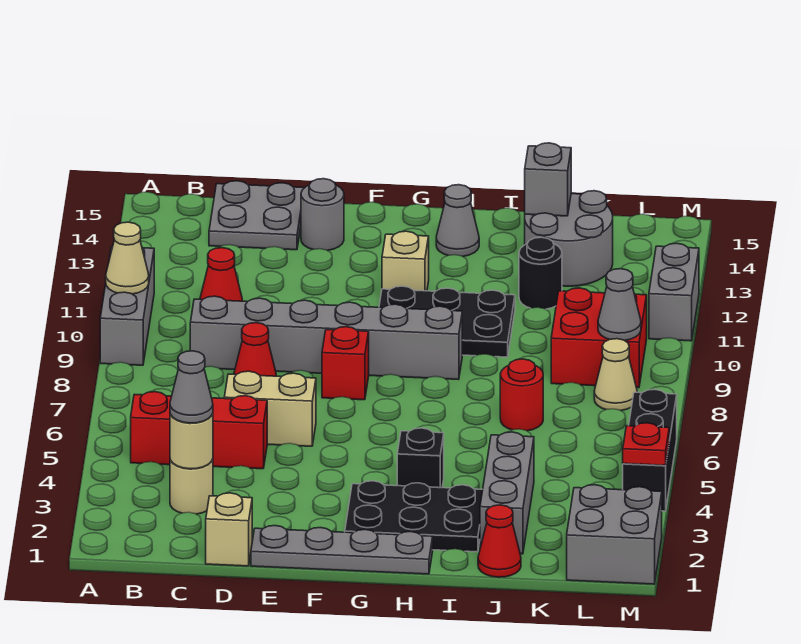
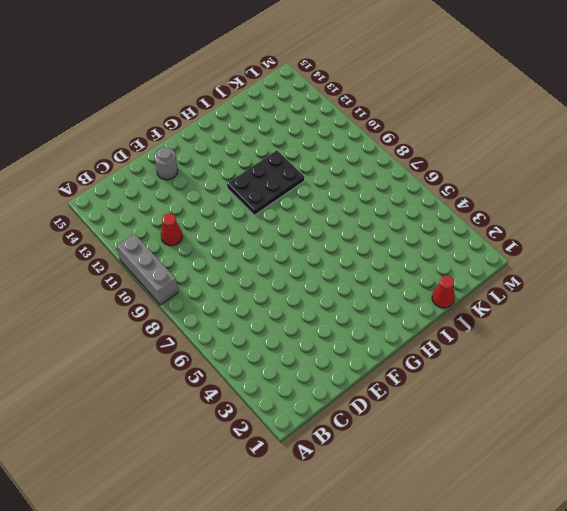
none -> red 1x3 brick [131,392,267,469]
none -> tan 1x1 round brick [170,459,213,514]
none -> grey 1x6 brick [190,296,462,380]
none -> grey 2x2 plate [209,181,304,250]

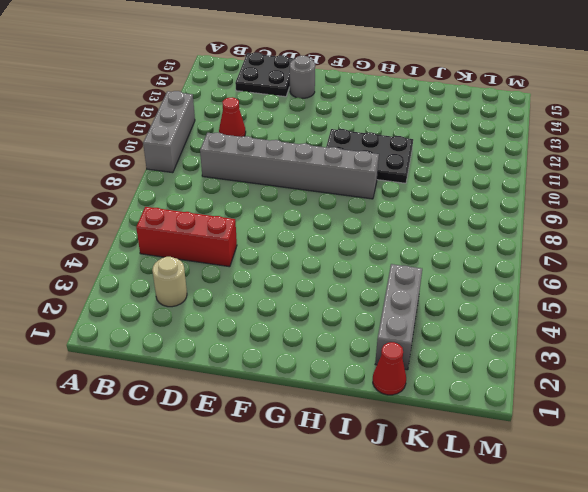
black 2x2 plate [235,52,295,97] -> grey 2x2 plate [209,181,304,250]
none -> tan 1x1 brick [206,493,252,566]
none -> tan 1x2 brick [224,371,316,446]
none -> red 1x1 cone [234,323,276,376]
none -> grey 1x4 plate [251,526,433,574]

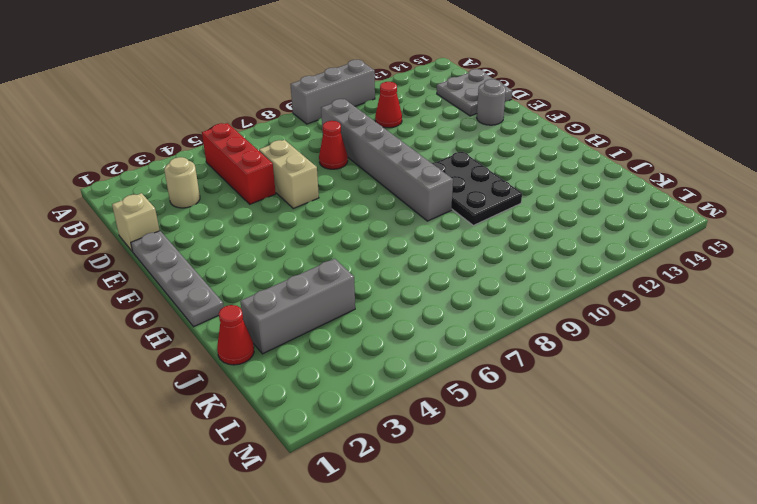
none -> red 1x1 brick [322,327,369,400]
none -> black 2x3 plate [345,481,483,552]
none -> tan 1x1 brick [382,231,429,291]
none -> black 1x1 brick [397,428,444,488]

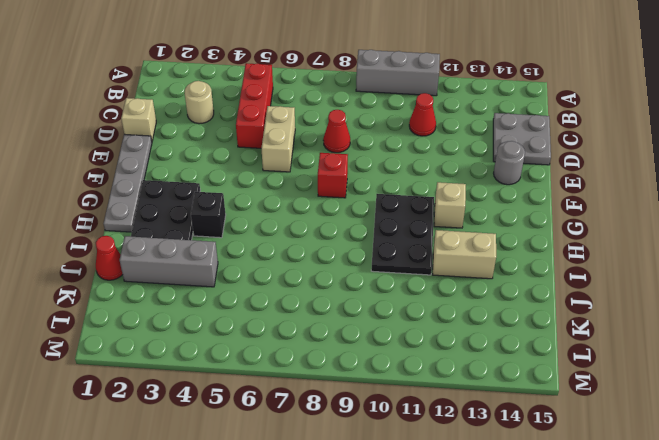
tan 1x2 brick [433,230,496,279] -> none
none -> grey 1x6 brick [190,296,462,380]
none -> grey 1x1 cone [436,185,479,256]
none -> red 1x1 round brick [500,359,543,431]
none -> black 1x1 round brick [519,237,562,309]

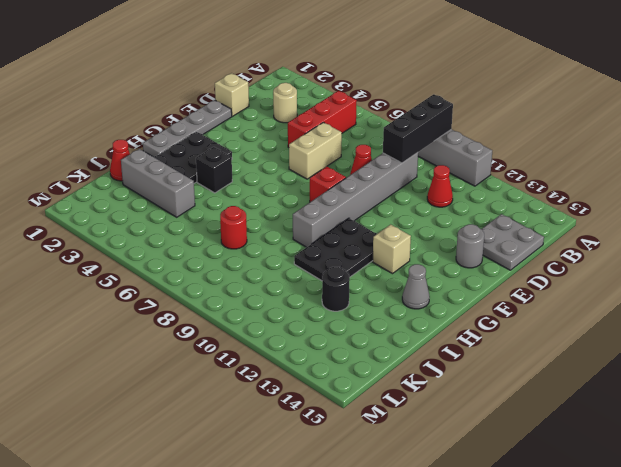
black 1x3 brick [383,94,453,163] -> black 1x3 brick turned to [623,389,677,511]
none -> grey 2x2 round brick [525,191,613,286]
none -> red 2x2 brick [551,288,647,388]
none -> grey 2x2 brick [567,485,662,584]
none -> tan 1x1 cone [594,339,637,411]

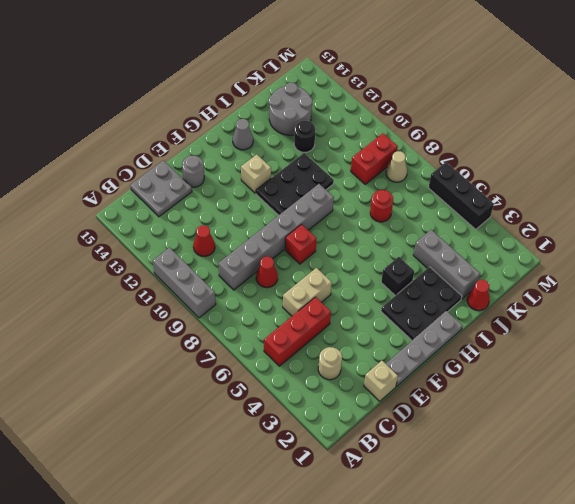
red 1x2 brick [351,133,398,184] -> red 2x2 brick [551,288,647,388]
none -> grey 2x2 brick [567,485,662,584]
none -> grey 1x2 brick [649,243,699,341]
none -> tan 1x1 cone [106,222,149,294]
none -> tan 1x1 round brick [170,413,213,469]

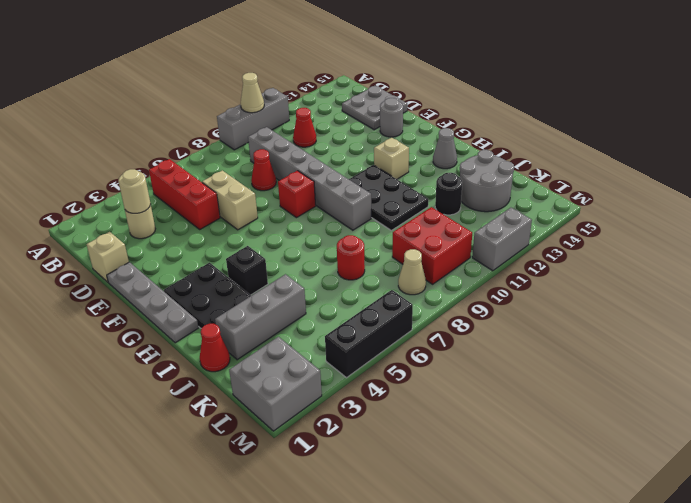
none -> grey 1x1 brick [525,143,571,216]
none -> grey 1x1 cone [598,269,641,341]
none -> red 1x1 plate [623,423,669,465]
none -> grey 1x1 cone [170,351,213,423]

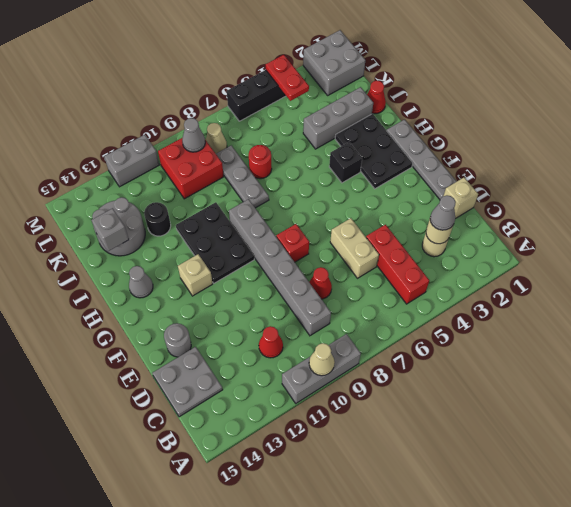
grey 1x3 plate [216,145,269,208] -> none
red 1x2 plate [266,55,309,101] -> red 1x1 plate [623,423,669,465]

